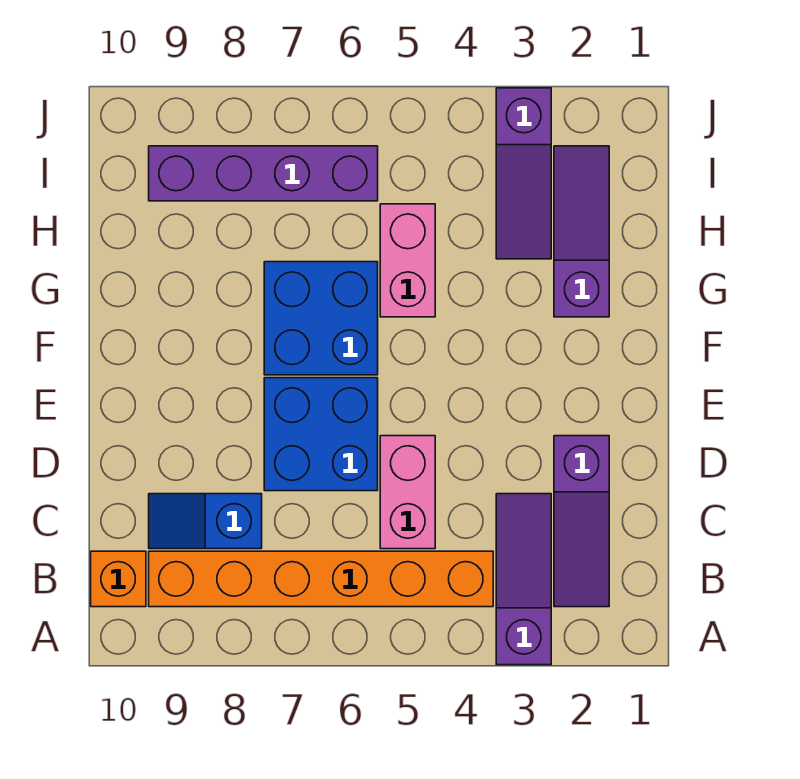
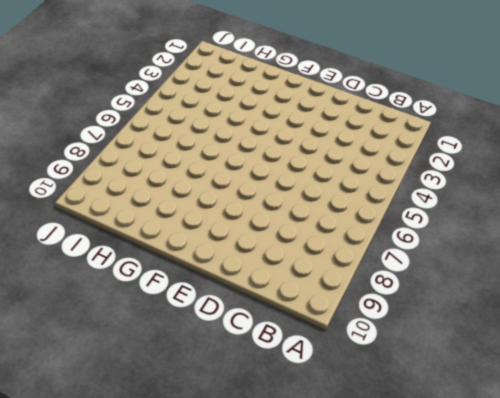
none -> purple 1x3 slope [496,494,551,665]
none -> purple 1x3 slope [554,436,609,607]
none -> orange 1x6 brick [149,551,493,607]

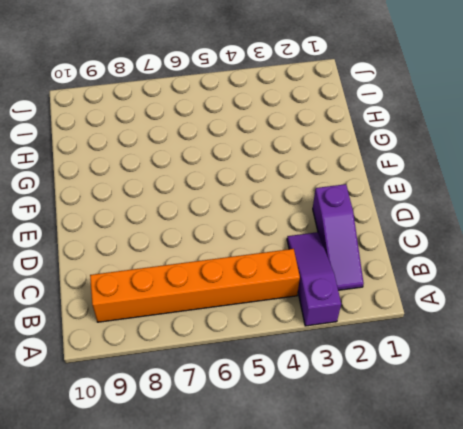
none -> orange 1x1 brick [91,551,146,607]
none -> pink 1x2 brick [380,436,435,549]
none -> blue 1x2 slope [149,494,262,549]

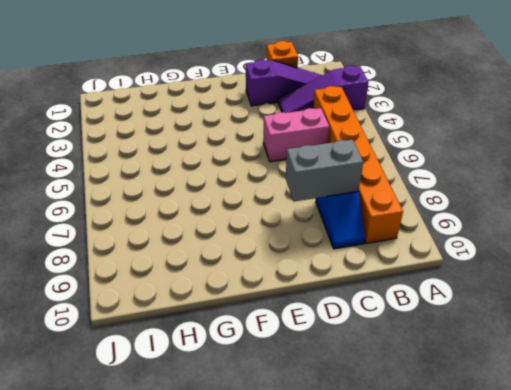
orange 1x1 brick [267,41,298,68] -> orange 1x1 brick moved to [91,551,146,607]
grey 1x2 brick [286,140,363,201] -> none
none -> blue 2x2 brick [264,378,378,491]
none -> blue 2x2 brick [264,262,378,375]
none -> purple 1x3 slope [554,146,609,317]

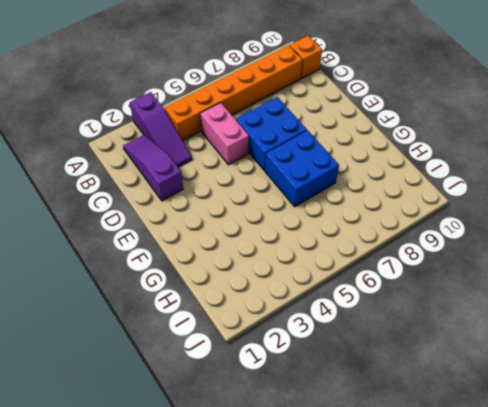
none -> blue 1x2 slope [149,494,262,549]
none -> purple 1x3 slope [554,146,609,317]
none -> pink 1x2 brick [380,204,435,317]

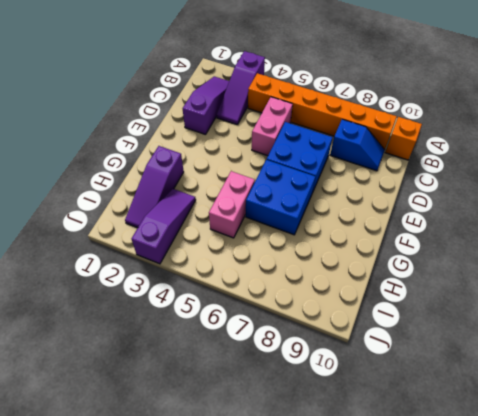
none -> purple 1x4 brick [149,146,378,201]

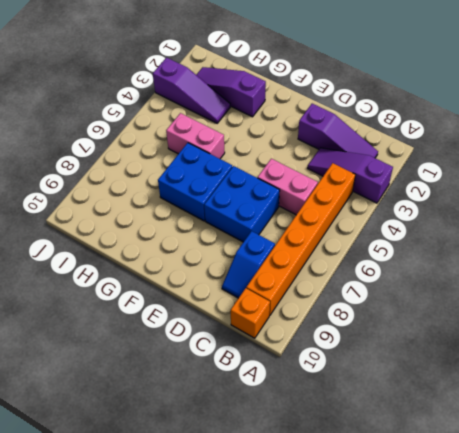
none -> purple 1x4 brick [149,146,378,201]

